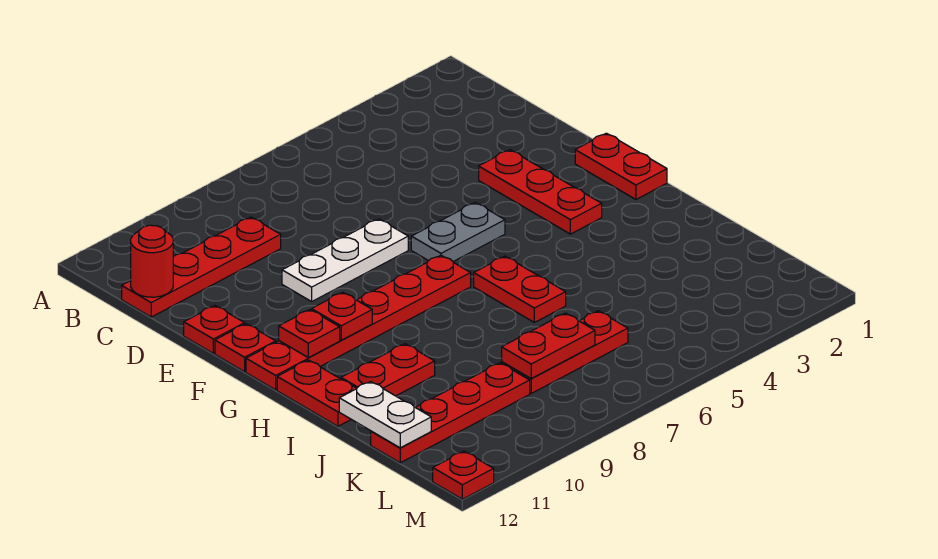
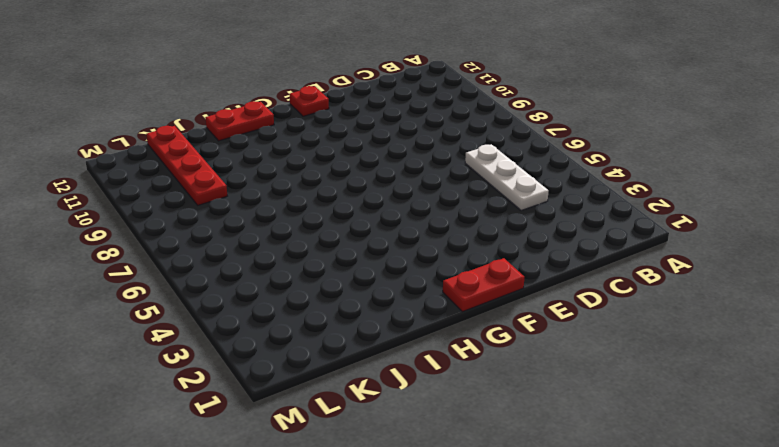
white 1x3 plate [465,144,549,211] -> white 1x3 plate moved to [282,219,408,301]
none -> red 1x4 plate [122,217,281,317]
none -> red 1x3 plate [479,150,602,234]
none -> red 1x1 plate [184,306,245,354]

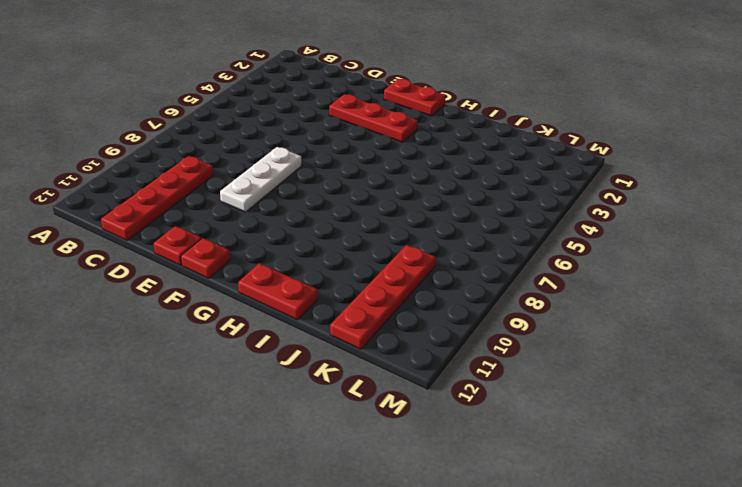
none -> grey 1x2 plate [411,202,505,261]
none -> red 1x6 plate [246,255,471,390]
none -> red 1x2 plate [474,256,566,322]

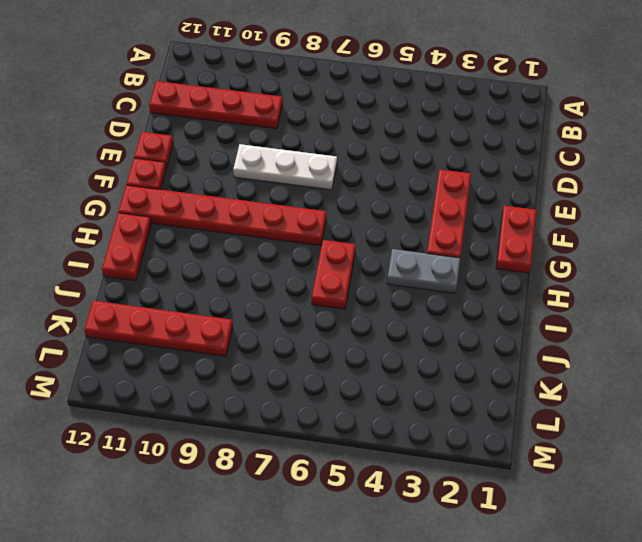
grey 1x2 plate [387,249,460,293] -> grey 1x2 plate moved to [411,202,505,261]
none -> red 1x2 plate [341,344,435,396]
none -> red 1x3 plate [502,311,628,393]
none -> red 1x1 plate [433,451,494,499]

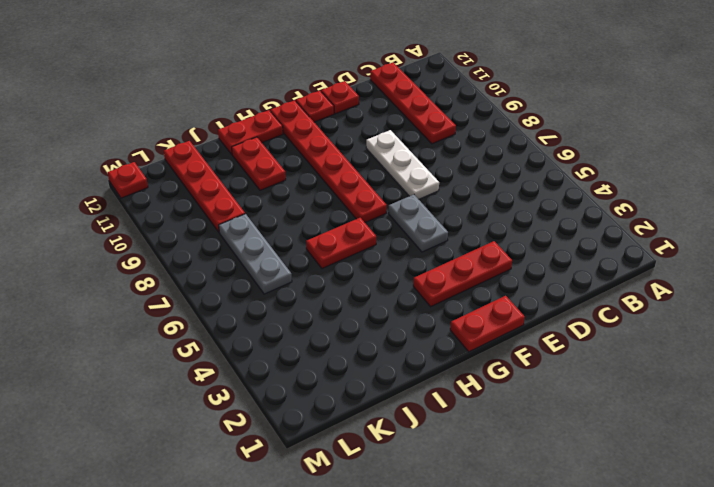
grey 1x3 plate [219,214,292,294] -> red 1x3 plate [502,311,628,393]
none -> red 1x1 round brick [131,225,173,297]
none -> red 1x1 plate [312,292,372,340]
none -> red 1x1 plate [279,310,340,358]

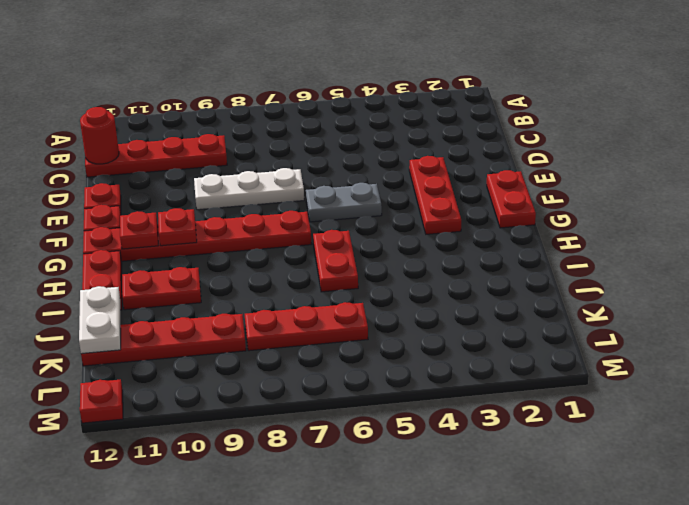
none -> red 1x2 plate [502,313,595,378]

